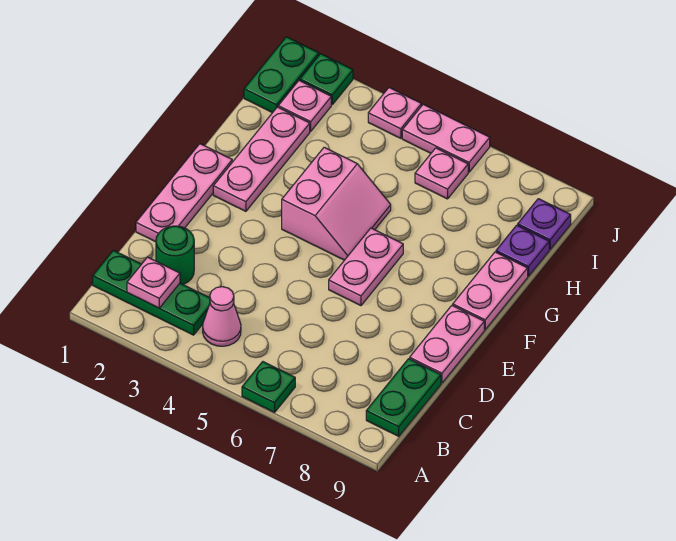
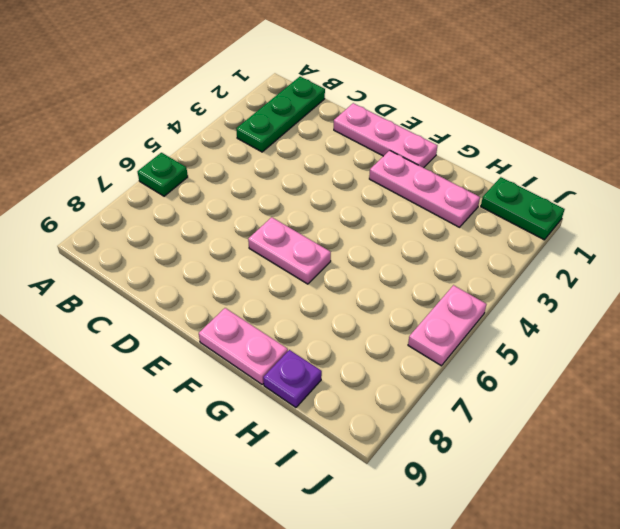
none -> pink 1x1 cone [203,287,241,346]
none -> green 1x2 plate [366,359,441,436]
none -> green 1x1 round brick [156,226,194,284]

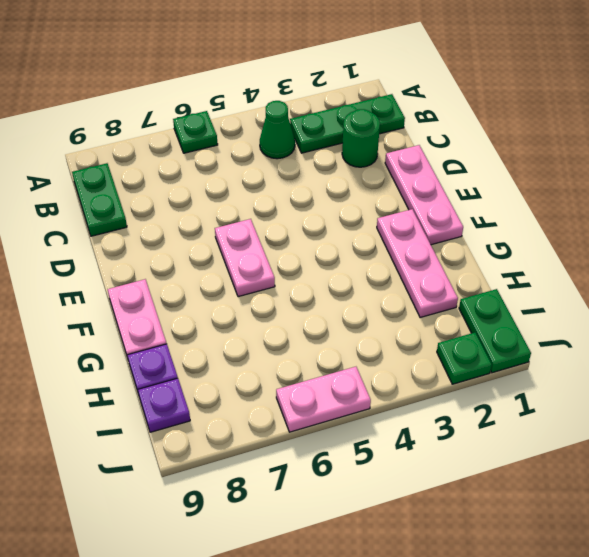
green 1x1 cone [260,101,295,159] -> pink 1x1 cone [203,287,241,346]
none -> pink 1x2 plate [410,305,484,383]
none -> pink 2x2 slope [282,147,391,260]
none -> pink 1x1 plate [278,81,331,131]

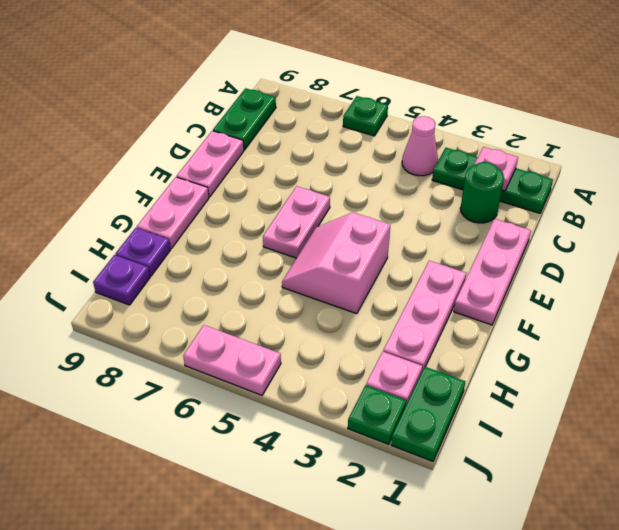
none -> pink 1x1 plate [415,148,468,199]
none -> pink 1x1 plate [368,88,421,138]

